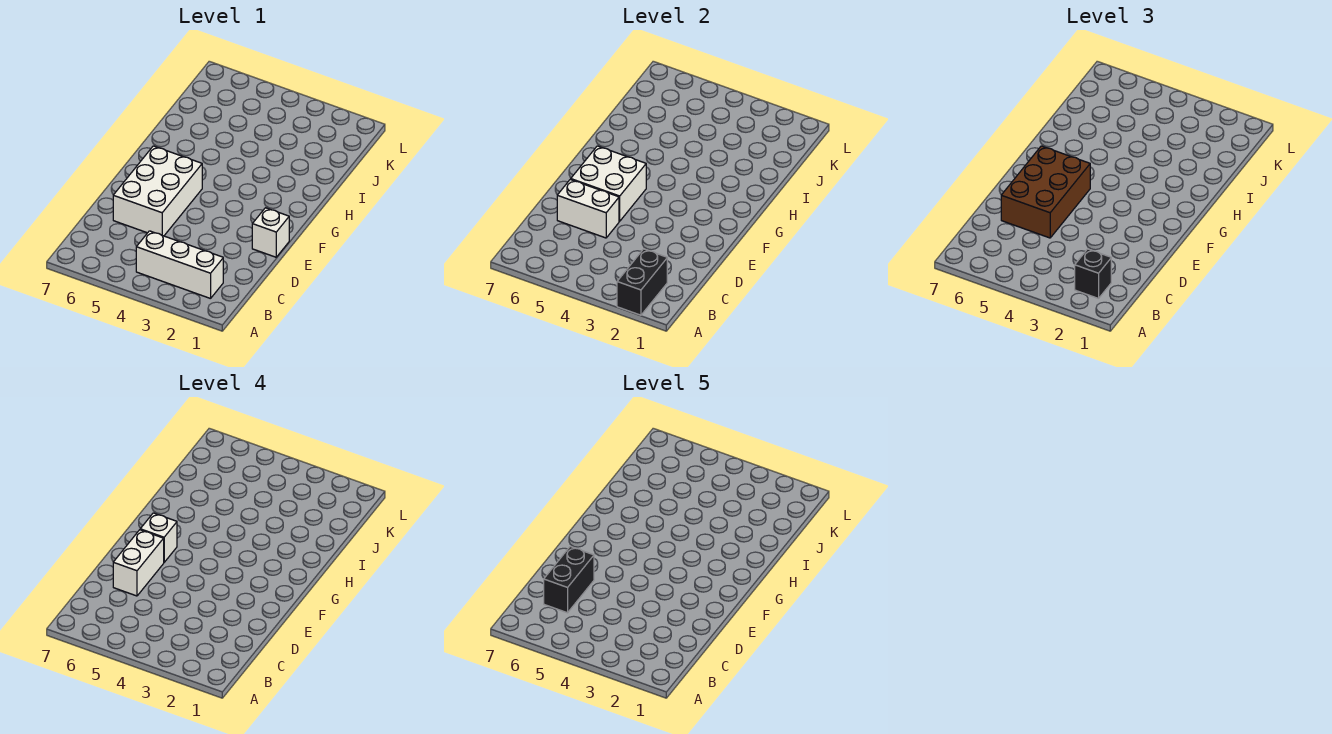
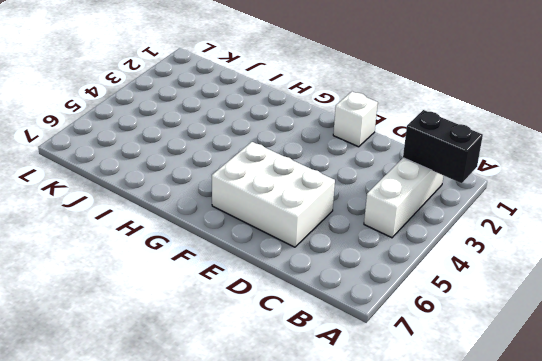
none -> white 1x2 brick [557,179,619,238]
none -> white 2x2 brick [571,146,646,221]

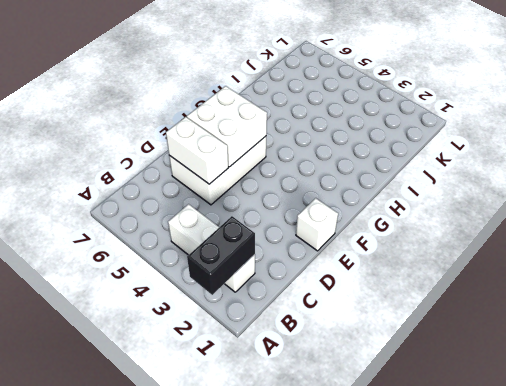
none -> black 1x1 brick [1075,249,1111,299]
none -> brown 2x3 brick [1001,146,1090,238]

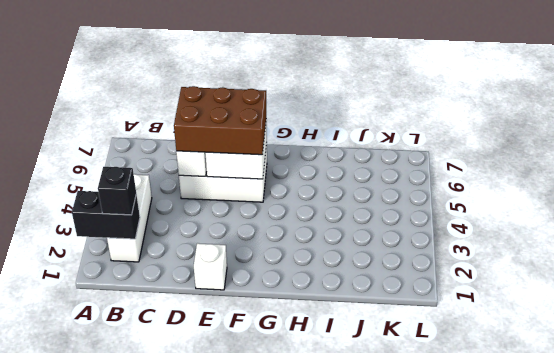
none -> white 1x2 brick [113,530,164,596]
none -> white 1x1 brick [140,513,177,562]

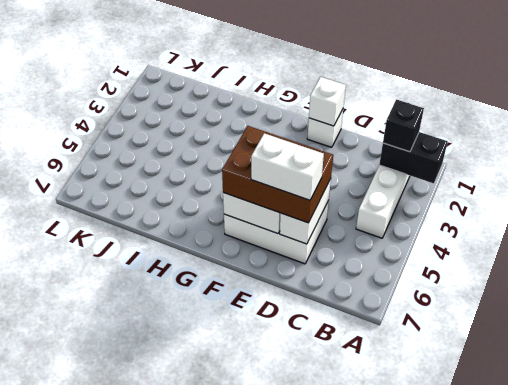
white 1x1 brick [309,77,346,126] -> white 1x1 brick moved to [140,513,177,562]
none -> black 1x2 brick [544,546,594,613]

